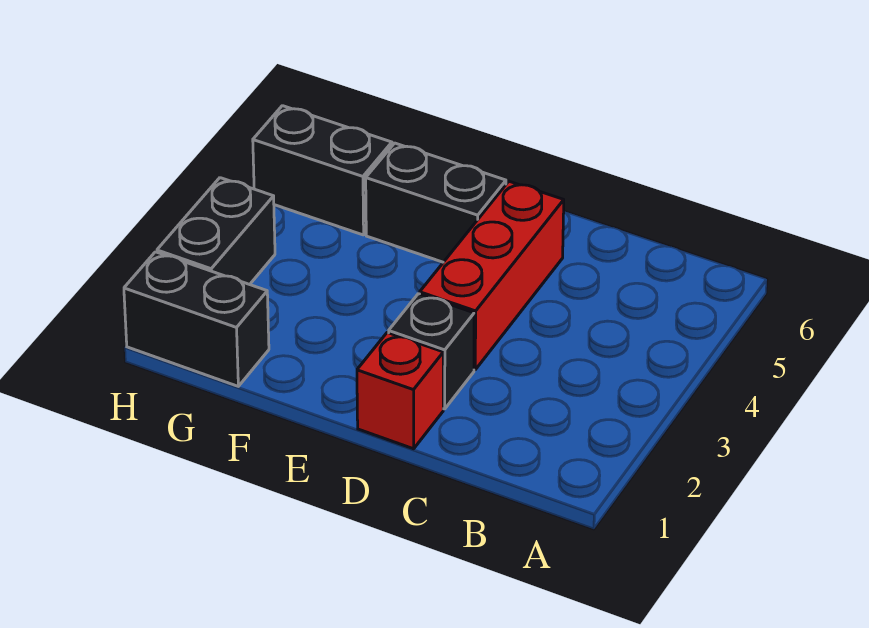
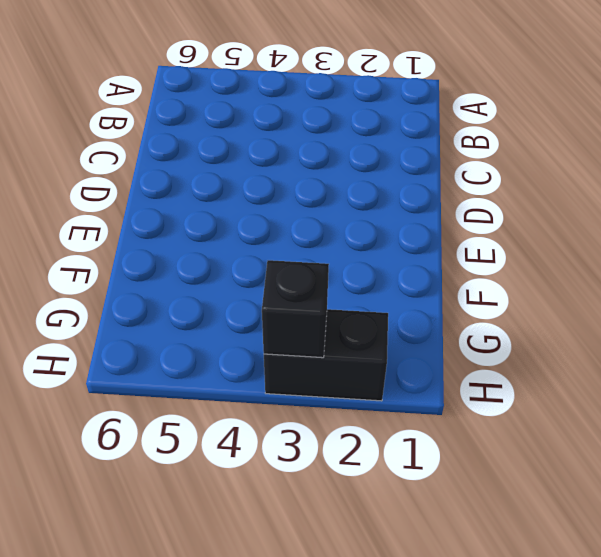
black 1x1 brick [262,260,329,358] -> black 1x1 brick moved to [389,294,474,409]
none -> red 1x1 brick [357,333,443,449]
none -> red 1x3 brick [420,181,564,370]

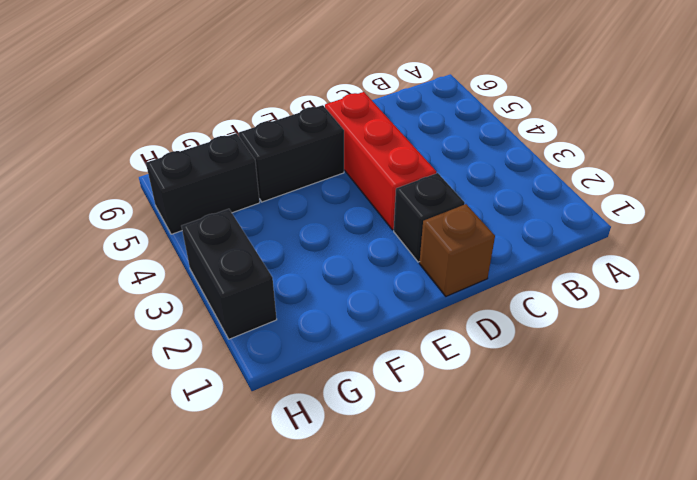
brown 1x1 brick [419,204,495,296] -> red 1x1 brick [357,333,443,449]
none -> black 1x2 brick [124,252,269,386]

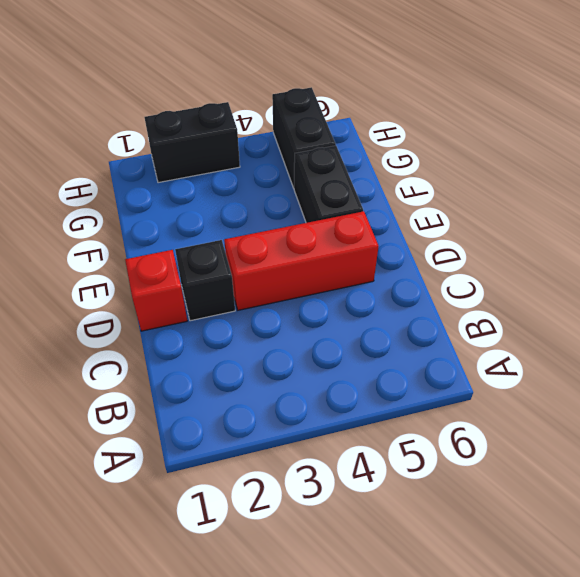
none -> black 1x2 brick [124,252,269,386]

